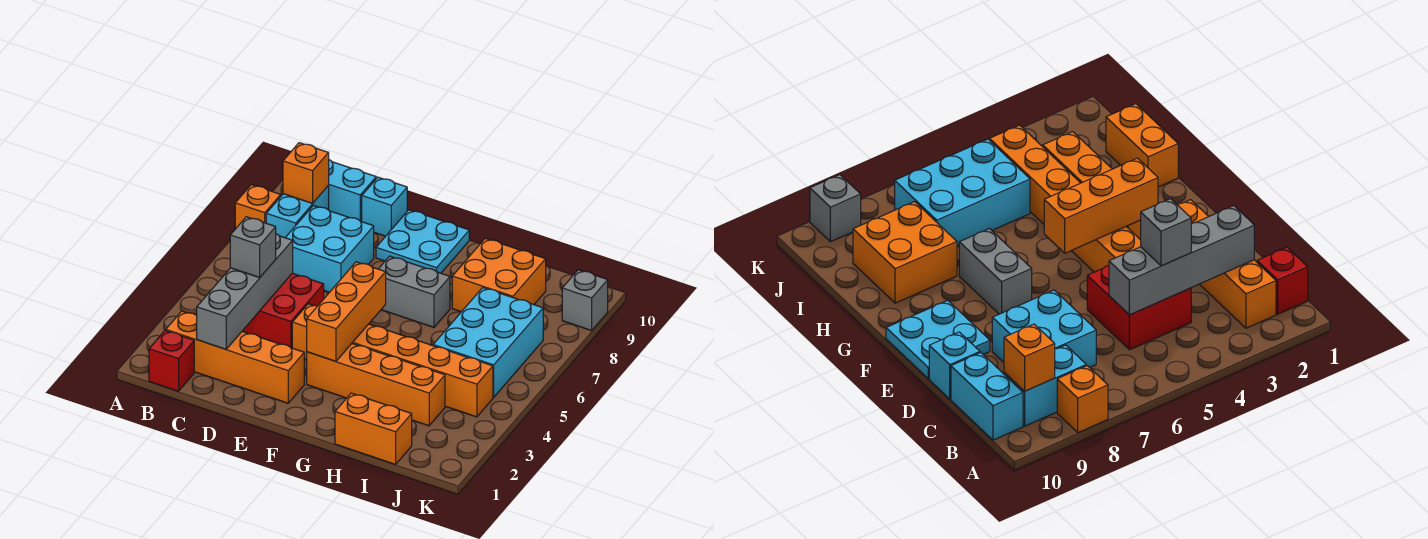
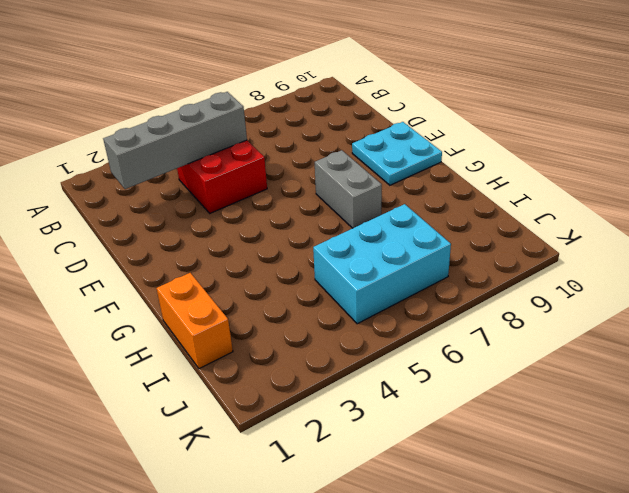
none -> orange 1x1 brick [235,185,281,229]
none -> red 1x1 brick [149,330,194,391]
none -> orange 1x4 brick [166,311,304,403]

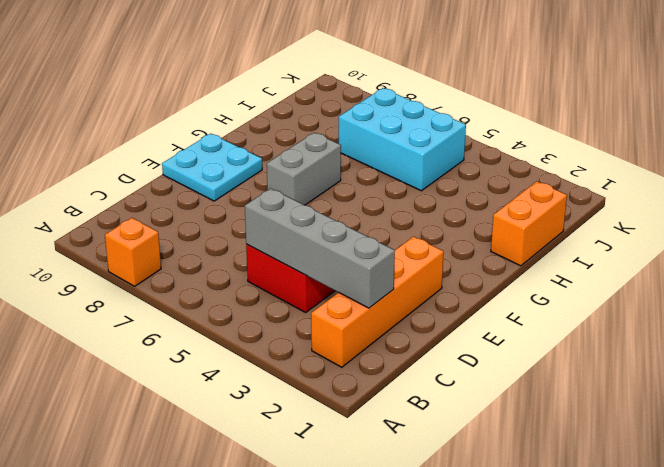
none -> red 1x1 brick [149,330,194,391]
none -> cyan 1x2 brick [266,186,329,238]
none -> cyan 1x2 brick [328,160,376,221]

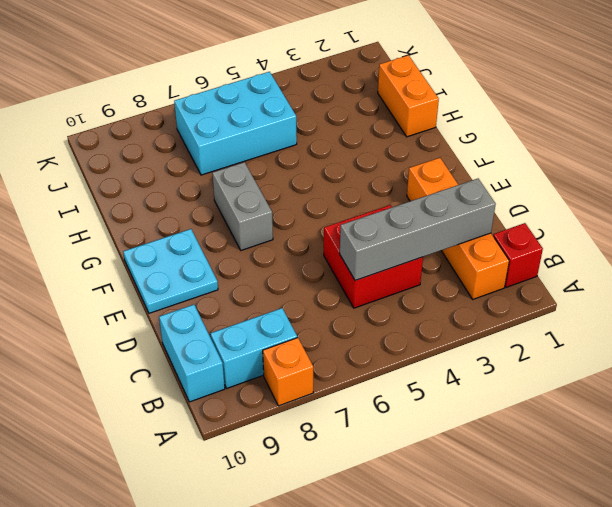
none -> cyan 2x2 brick [285,205,374,292]
none -> cyan 1x1 brick [362,177,407,236]
none -> orange 1x6 brick [292,304,493,417]

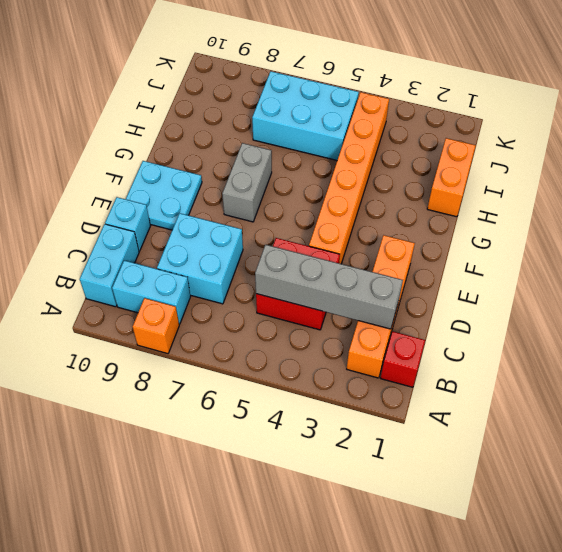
none -> orange 1x4 brick [307,344,445,426]
none -> orange 2x2 brick [452,238,546,312]
none -> grey 1x1 brick [562,270,608,331]

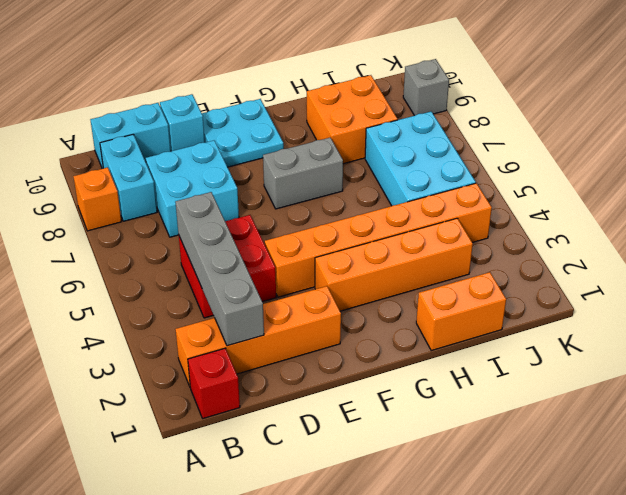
none -> orange 1x1 brick [283,143,329,203]
none -> orange 1x3 brick [307,262,386,361]
none -> grey 1x1 brick [230,217,276,278]

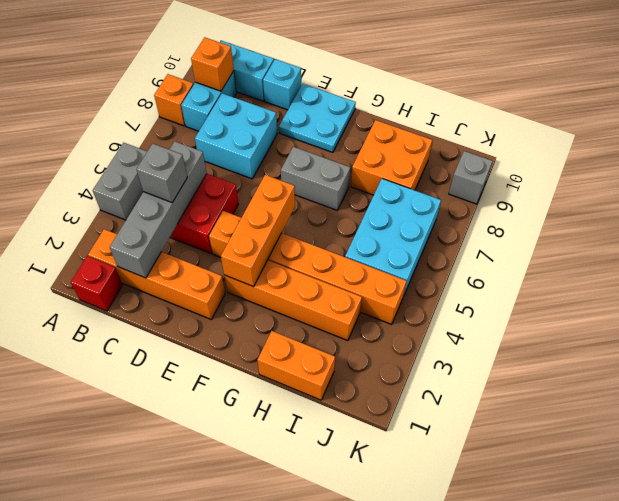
grey 1x2 brick [93,143,147,220] -> none

